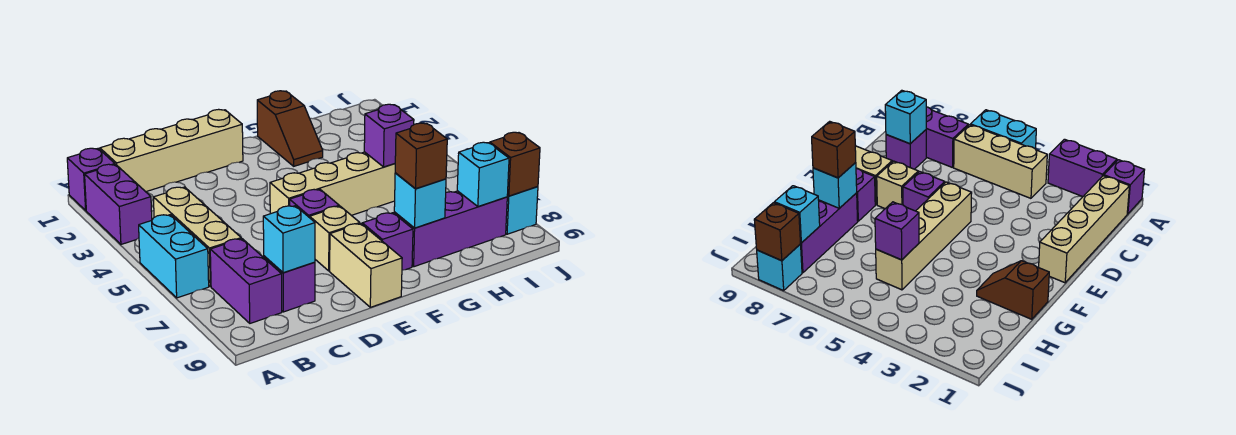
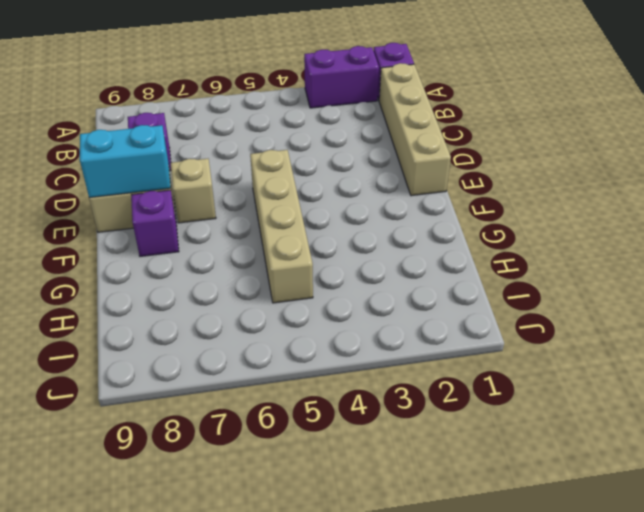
cyan 1x2 brick [80,125,171,198] -> cyan 1x2 brick moved to [139,215,209,298]
none -> tan 1x3 brick [153,187,242,287]
none -> purple 1x2 brick [210,239,282,323]
none -> purple 1x1 brick [290,189,339,218]

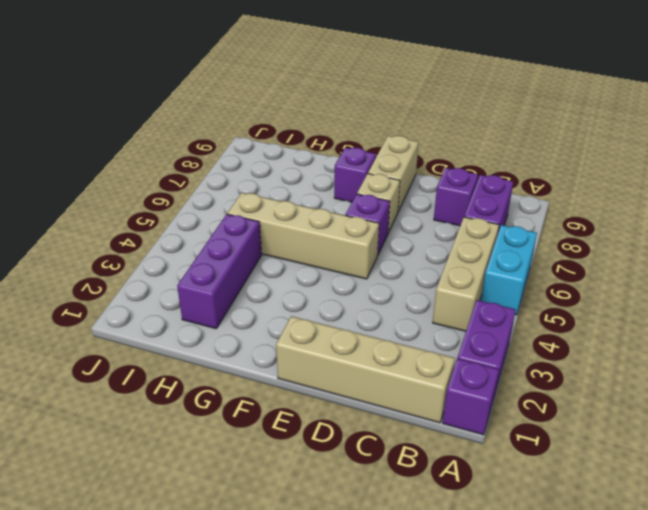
purple 1x3 brick [177,214,262,329] -> purple 1x3 brick turned to [394,191,507,267]
none -> brown 1x2 slope [257,91,323,166]
none -> cyan 1x1 brick [506,187,538,234]
none -> cyan 1x1 brick [263,206,315,273]

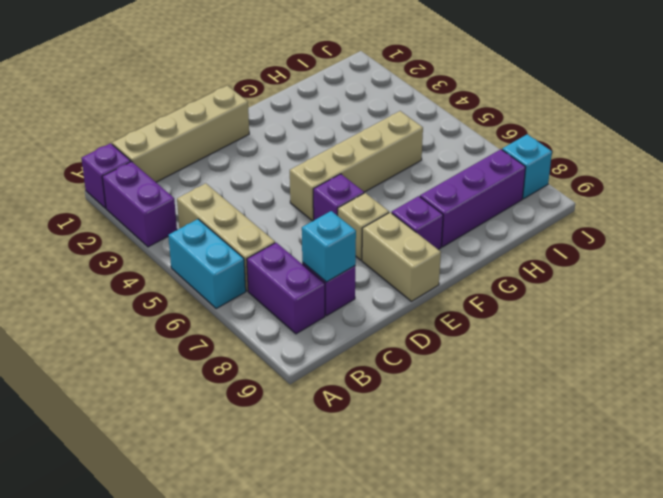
none -> brown 1x2 slope [257,91,323,166]
none -> cyan 1x1 brick [394,173,446,228]
none -> purple 1x1 brick [364,104,414,167]

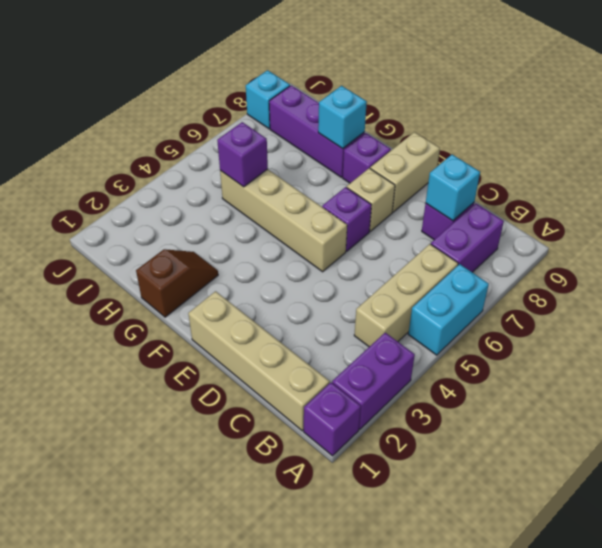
none -> cyan 1x1 brick [457,142,509,206]
none -> brown 1x1 brick [490,132,540,196]
none -> brown 1x1 brick [395,123,447,189]

